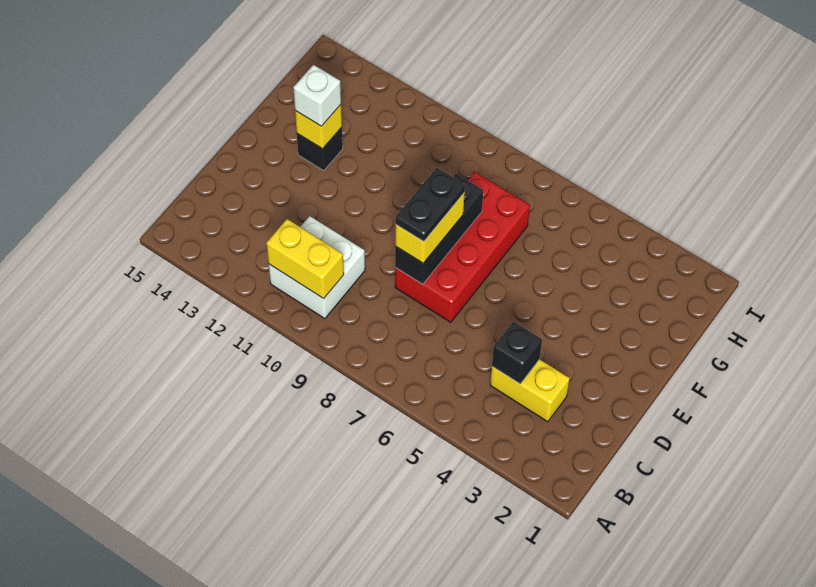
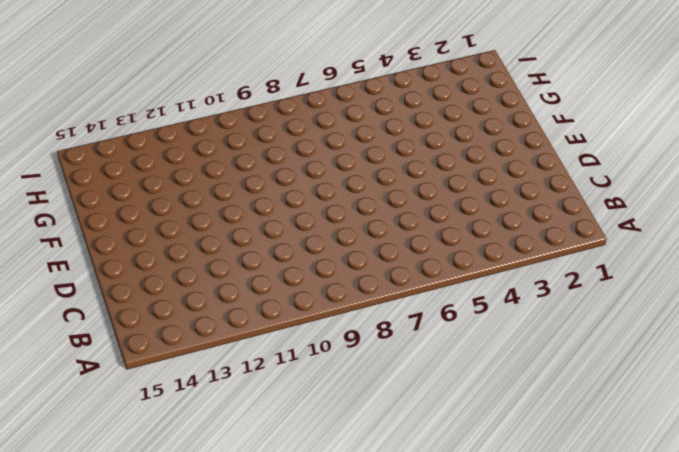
none -> white 2x2 brick [269,216,365,319]
none -> yellow 1x2 brick [490,359,570,422]

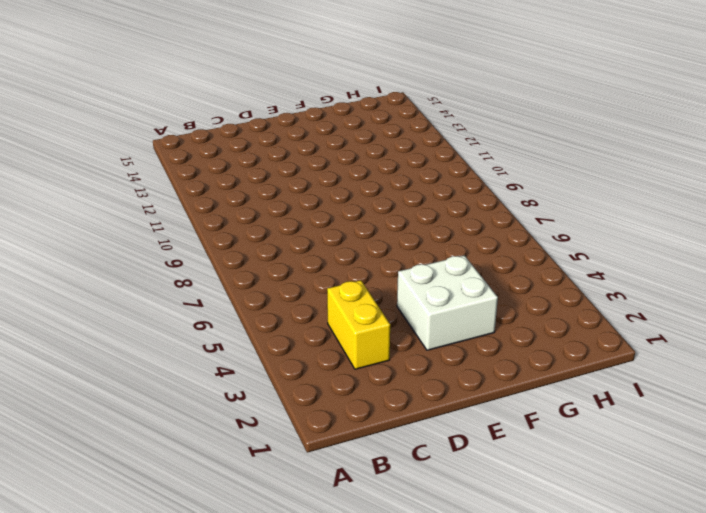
white 2x2 brick [397,256,498,350] -> white 2x2 brick moved to [269,216,365,319]
none -> red 2x4 brick [395,172,530,322]
none -> black 1x1 brick [297,127,343,170]

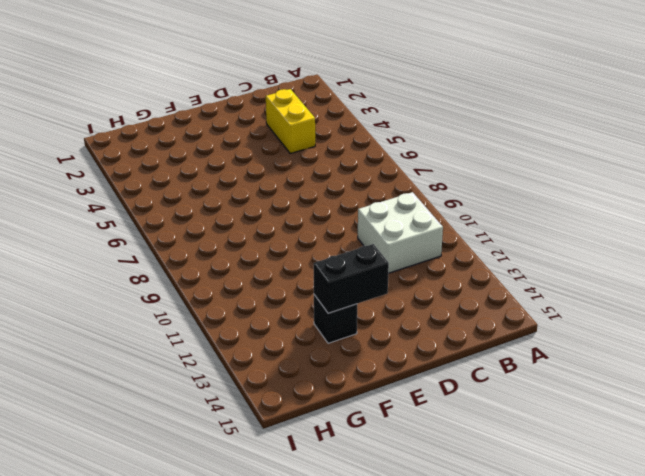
black 1x2 brick [314,244,389,313] -> yellow 1x1 brick [295,105,342,149]
none -> red 2x4 brick [395,172,530,322]
none -> yellow 1x2 brick [266,219,344,299]

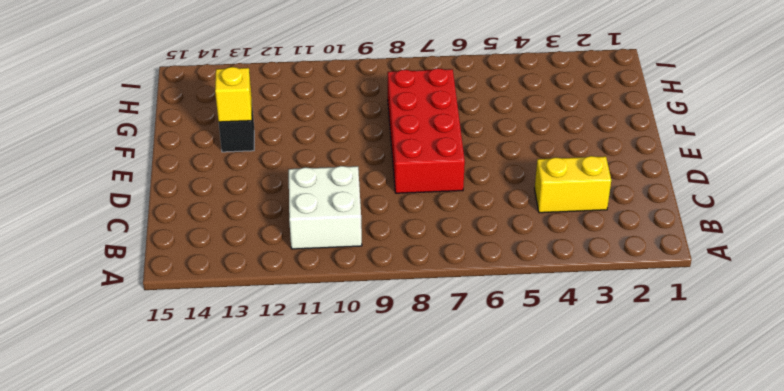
none -> yellow 1x2 brick [266,219,344,299]
none -> black 1x1 brick [492,321,542,384]

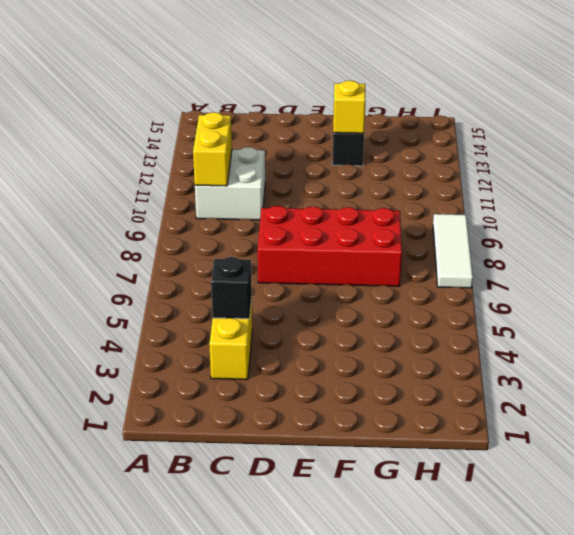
white 1x3 tile [433,214,473,288] -> none
none -> black 1x3 brick [395,174,483,284]
none -> yellow 1x2 brick [395,192,465,263]

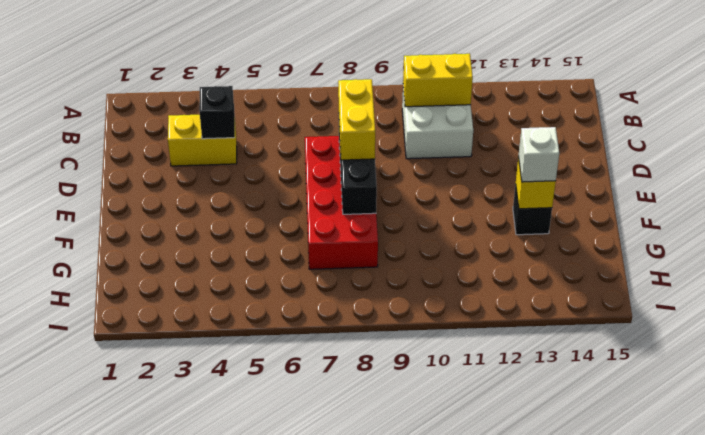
none -> black 1x2 plate [396,168,465,242]

